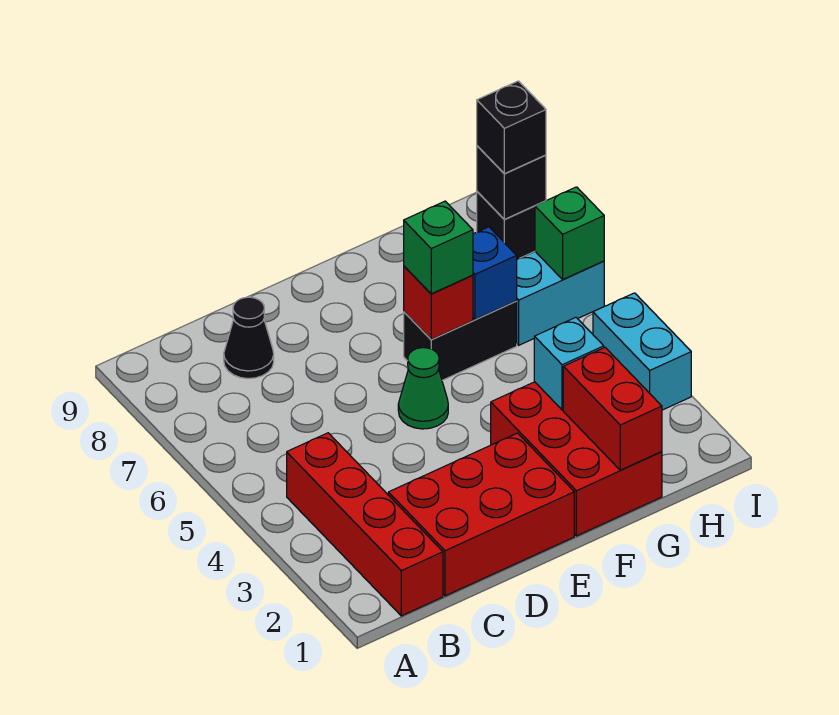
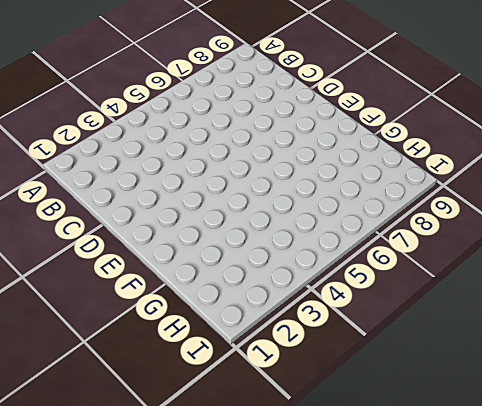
none -> red 1x4 brick [287,433,443,616]
none -> red 2x3 brick [388,433,574,596]
none -> black 1x1 cone [224,297,274,379]

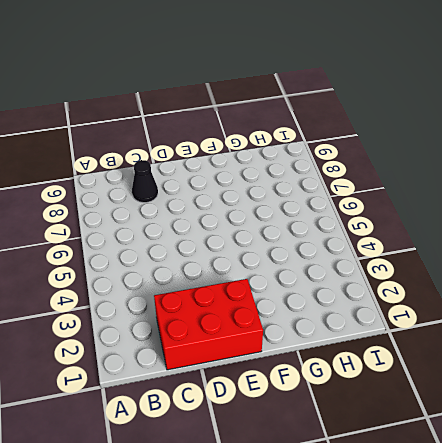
none -> red 1x4 brick [287,433,443,616]
none -> green 1x1 cone [398,348,448,429]
none -> red 2x3 brick [491,382,662,536]

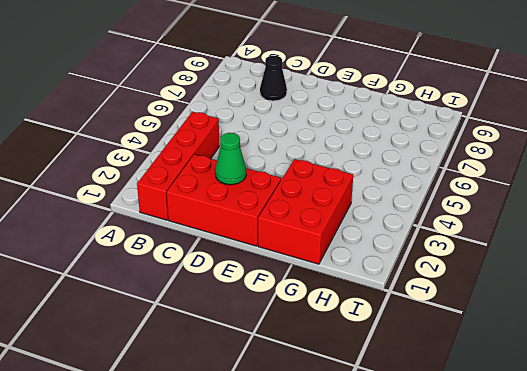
green 1x1 cone [215,133,246,185] -> green 1x1 cone moved to [398,348,448,429]
none -> black 1x2 brick [404,301,517,380]
none -> cyan 1x2 brick [517,252,604,345]
none -> cyan 1x2 brick [593,293,691,410]

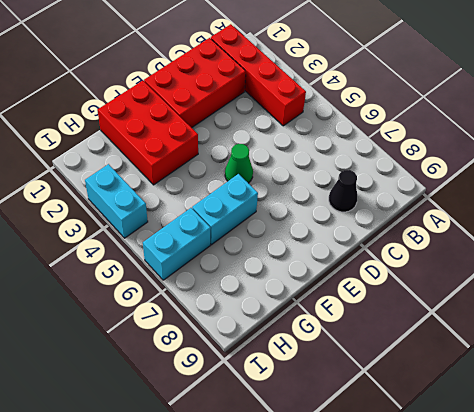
cyan 1x2 brick [192,174,258,245] -> black 1x2 brick [404,301,517,380]
none -> black 1x1 brick [477,192,535,259]
none -> red 1x1 brick [404,266,473,339]
none -> red 1x2 brick [563,348,662,470]

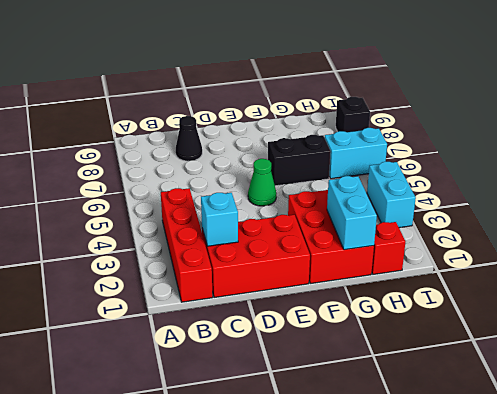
cyan 1x1 brick [201,193,238,246] -> cyan 1x1 brick moved to [534,317,604,410]
cyan 1x2 brick [327,176,377,250] -> red 1x2 brick [563,348,662,470]
red 1x1 brick [372,222,406,274] -> red 1x1 brick moved to [404,266,473,339]
none -> blue 1x1 brick [473,227,517,320]
none -> green 1x1 brick [535,187,604,280]
none -> black 1x1 brick [477,146,546,219]

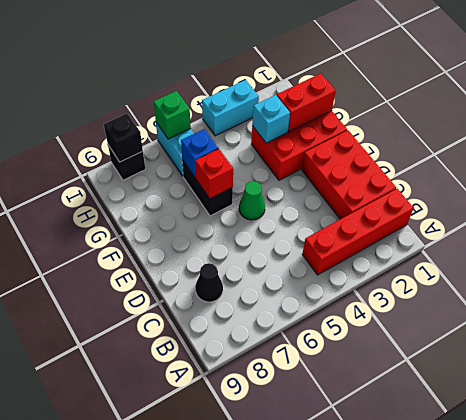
none -> green 1x1 brick [404,201,473,294]
none -> black 1x1 brick [477,81,546,174]

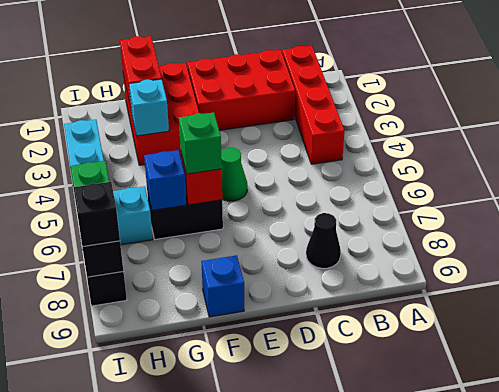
blue 1x1 brick [201,255,244,317] -> none

